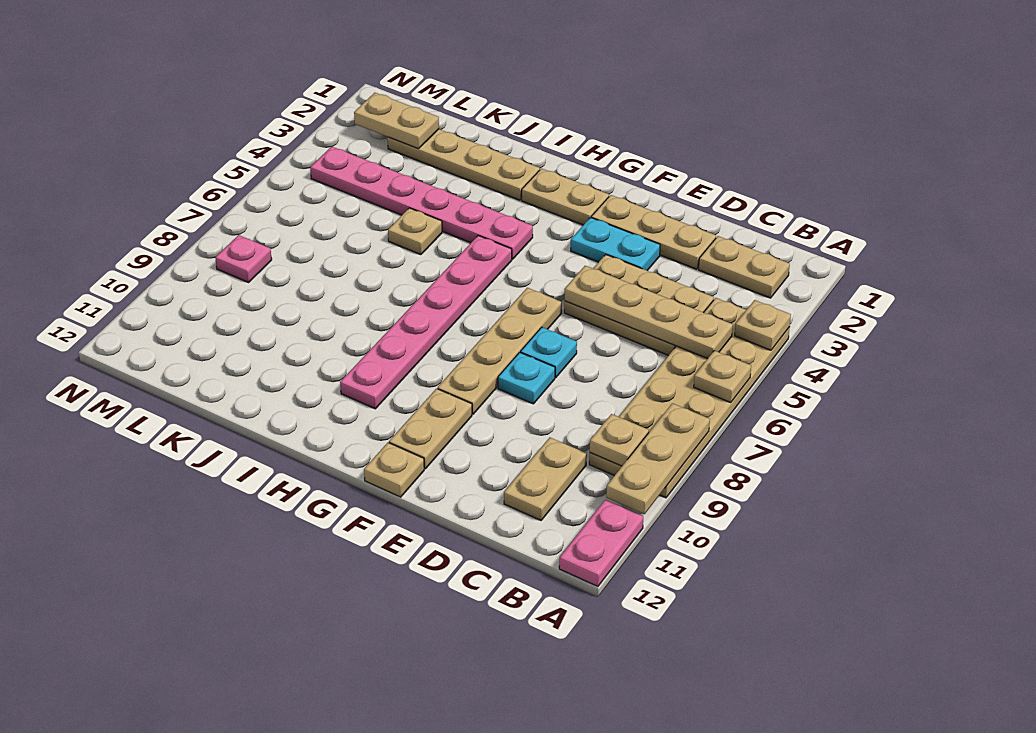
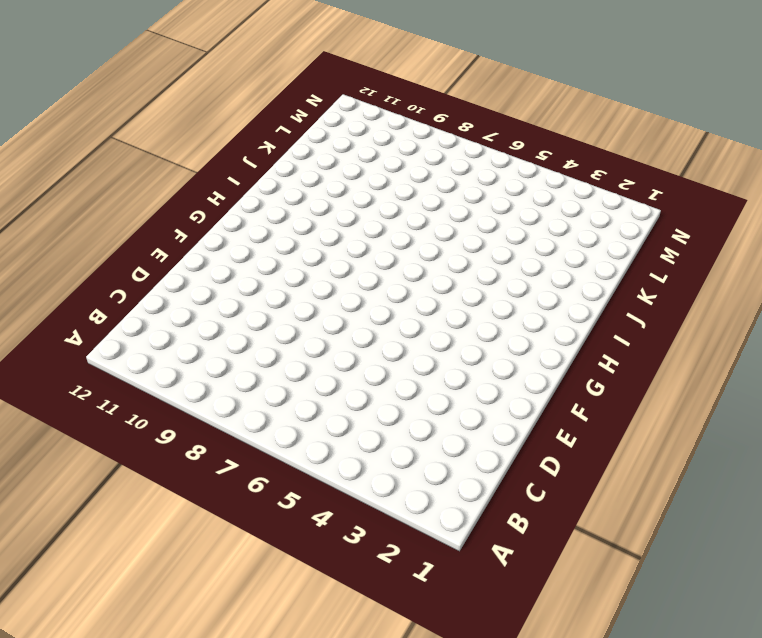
none -> tan 2x6 plate [589,298,790,498]
none -> pink 1x2 plate [559,500,643,587]
none -> tan 1x2 plate [699,236,790,298]

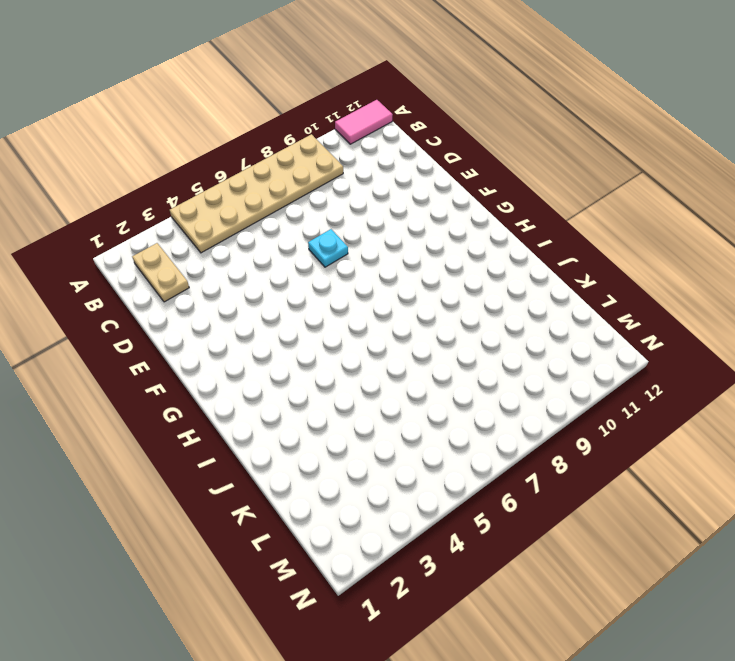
pink 1x2 tile [335,100,393,144] -> pink 1x2 plate [559,500,643,587]
none -> tan 2x3 plate [564,254,714,356]
none -> tan 1x2 plate [504,438,587,520]
none -> tan 1x3 plate [591,195,716,269]

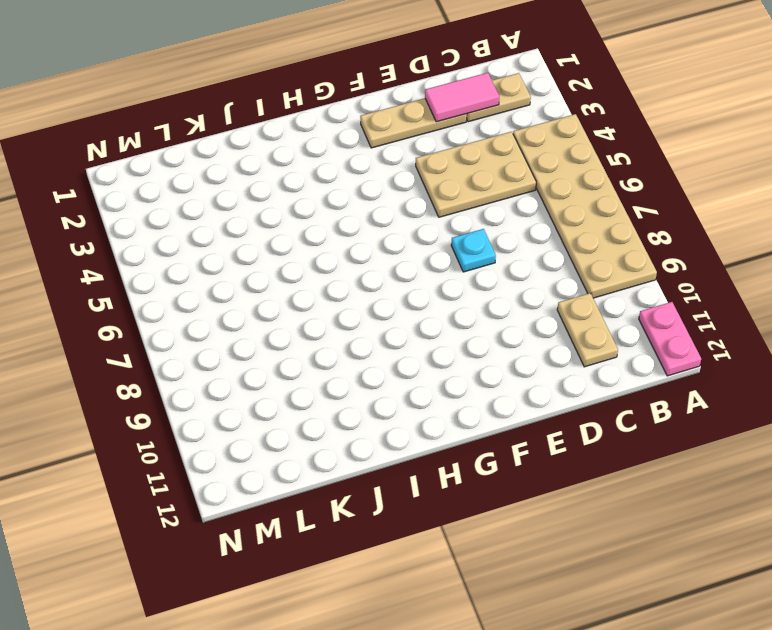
pink 1x2 tile [425,73,499,122] -> none
none -> cyan 1x2 plate [571,217,660,271]
none -> cyan 1x1 plate [498,352,555,404]
none -> tan 1x4 plate [438,288,562,414]

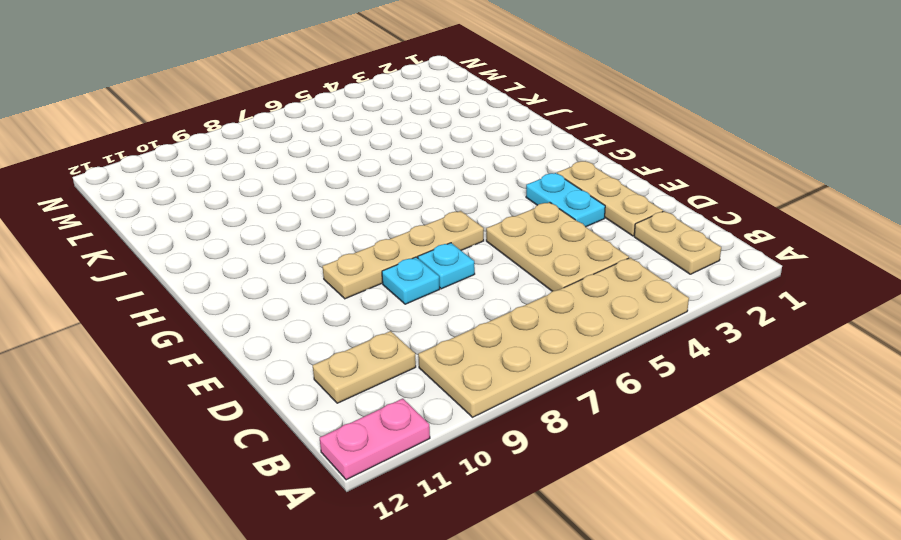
none -> tan 1x2 plate [389,389,472,469]
none -> tan 1x1 plate [364,443,424,497]
none -> tan 1x2 plate [522,169,609,225]

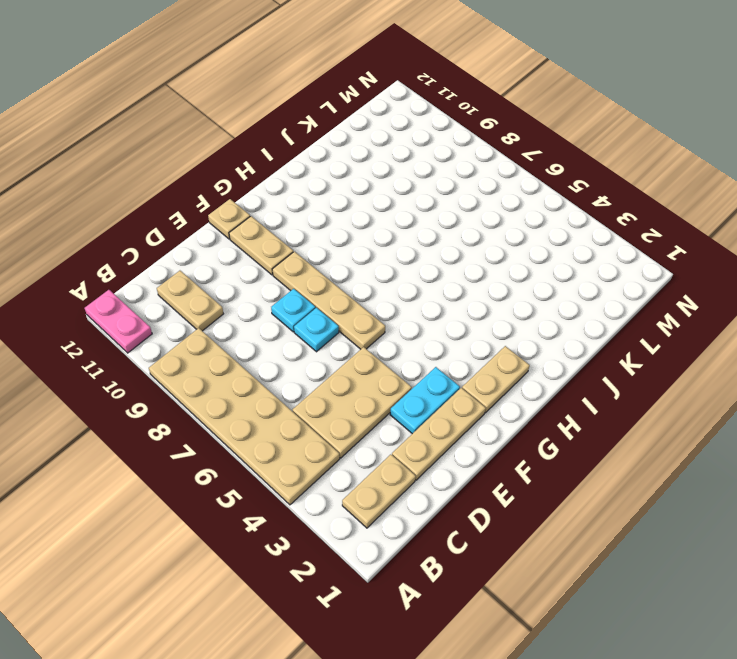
none -> pink 1x6 plate [310,147,533,260]
none -> pink 1x6 plate [340,236,512,409]
none -> tan 1x4 plate [387,129,540,200]

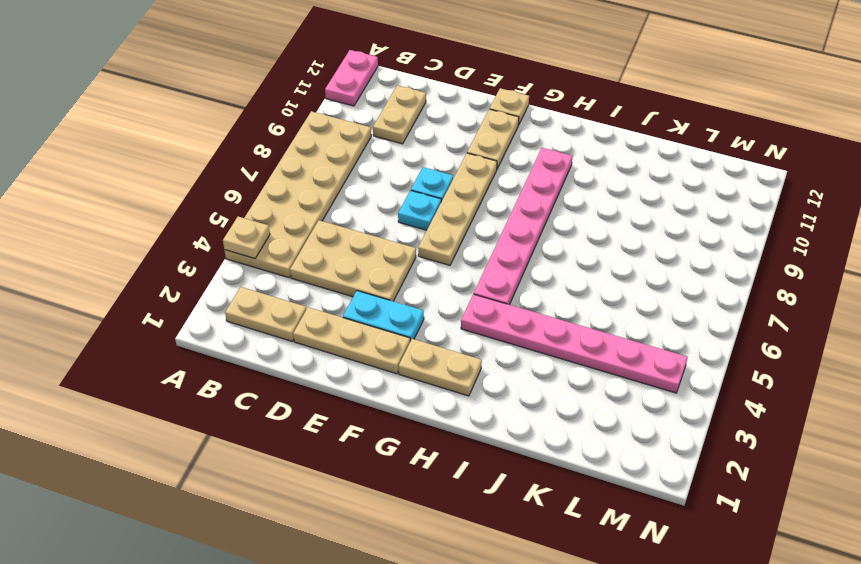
none -> tan 1x4 plate [387,129,540,200]
none -> tan 1x1 plate [388,208,442,255]
none -> pink 1x1 plate [215,235,272,283]

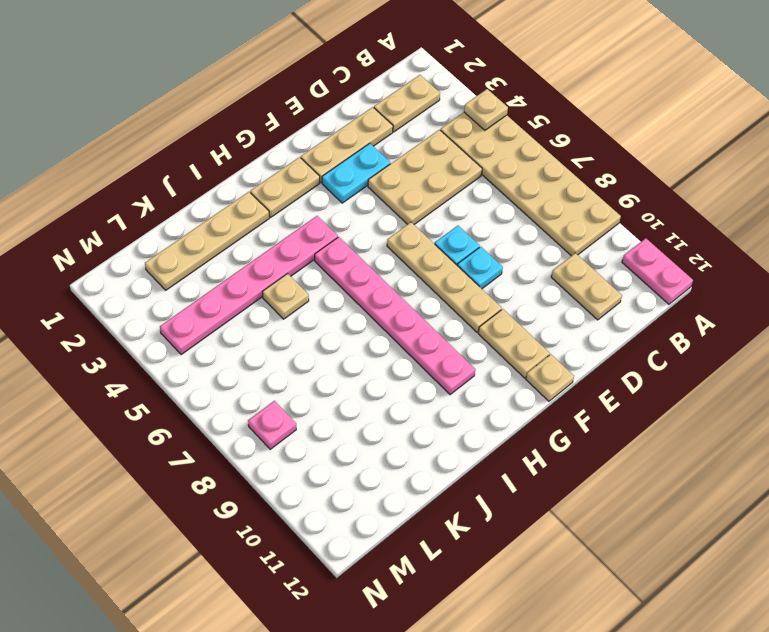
none -> tan 1x1 plate [694,351,751,403]
none -> tan 1x3 plate [606,403,710,514]
none -> tan 1x4 plate [565,266,733,359]

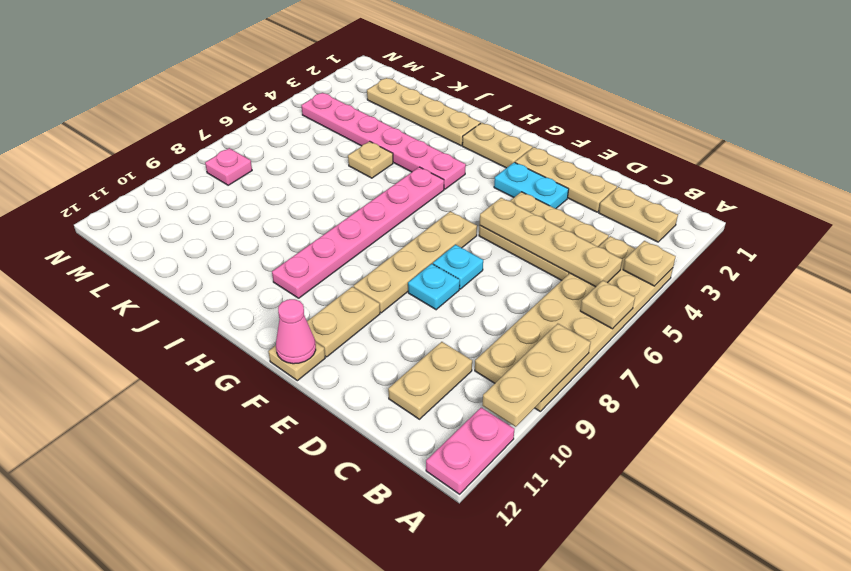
pink 1x1 cone [276,299,316,364] -> none
none -> tan 1x1 plate [590,414,649,466]
none -> tan 1x2 plate [354,93,439,149]

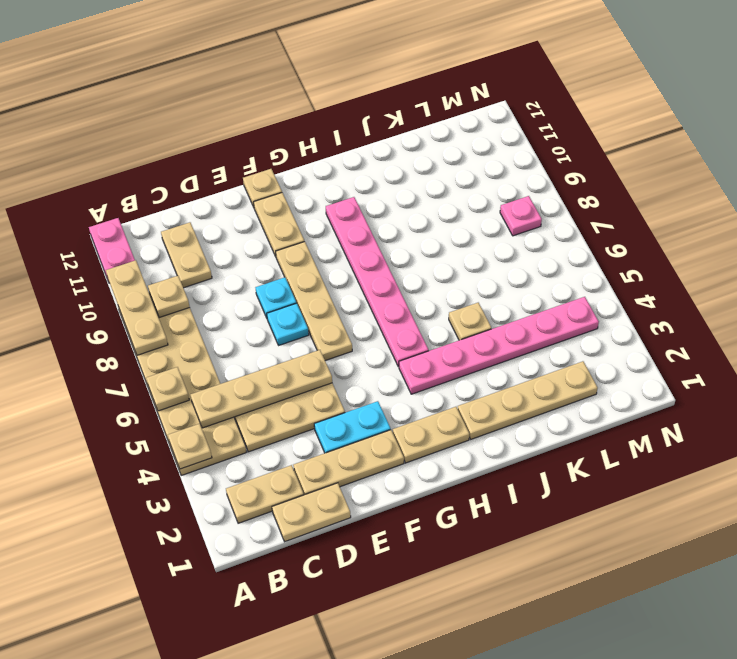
tan 1x2 plate [272,483,351,542] -> tan 1x2 plate moved to [354,93,439,149]

